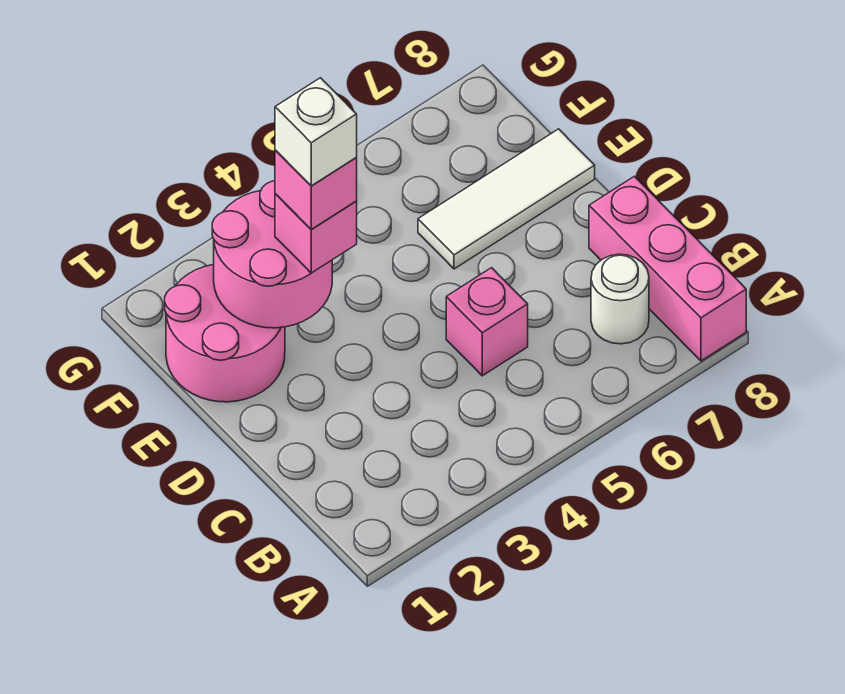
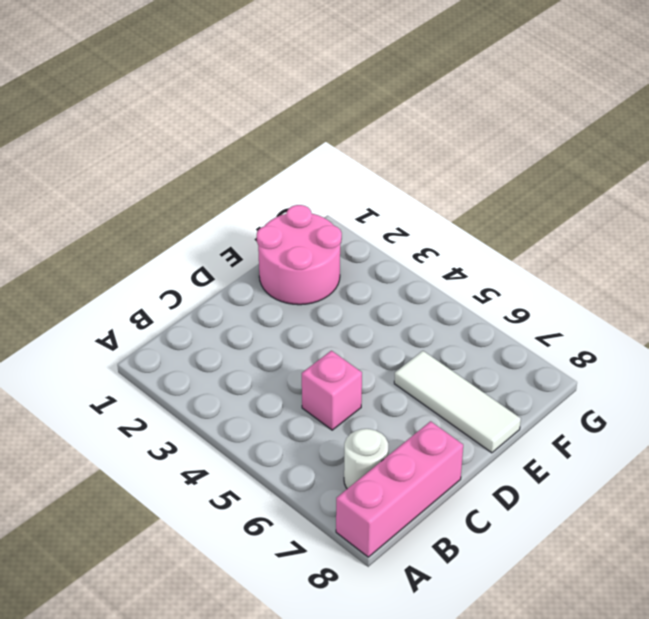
none -> pink 2x2 round brick [212,181,332,328]
none -> pink 1x1 brick [275,194,357,273]

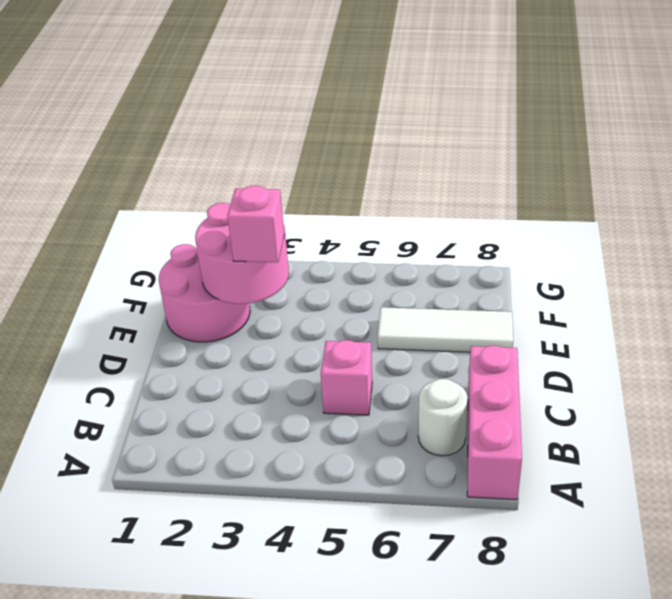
none -> pink 1x1 brick [275,150,357,230]
none -> white 1x1 brick [275,78,357,186]

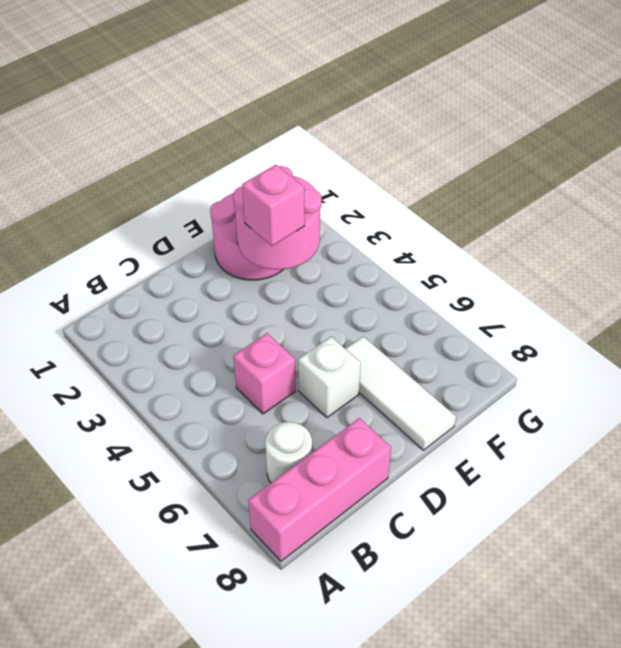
white 1x1 brick [298,337,361,417] -> white 1x1 brick moved to [275,78,357,186]
none -> pink 1x1 brick [275,150,357,230]

